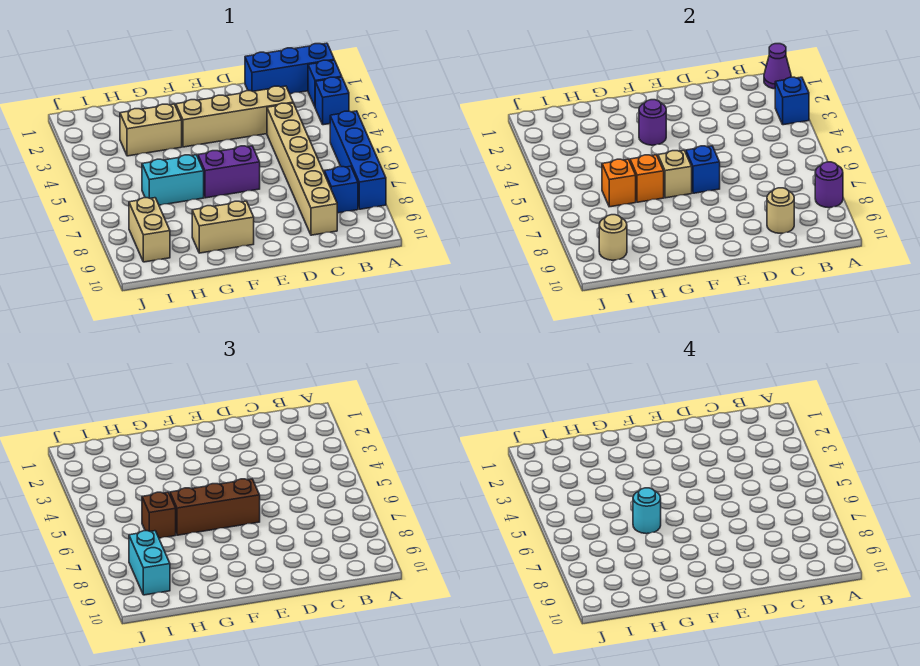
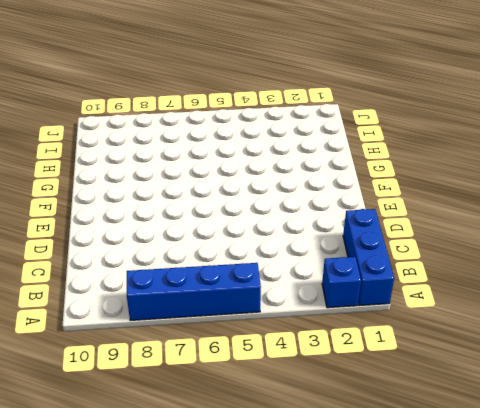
none -> blue 1x1 brick [315,77,349,125]
none -> blue 1x1 brick [324,166,358,213]
none -> tan 1x4 brick [176,86,293,147]

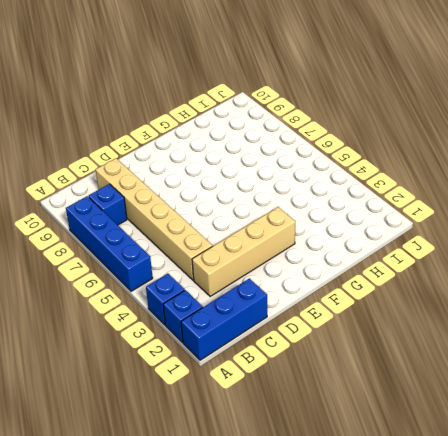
none -> purple 1x2 brick [198,146,260,198]
none -> tan 1x2 brick [192,201,254,253]
none -> tan 1x2 brick [120,104,182,156]

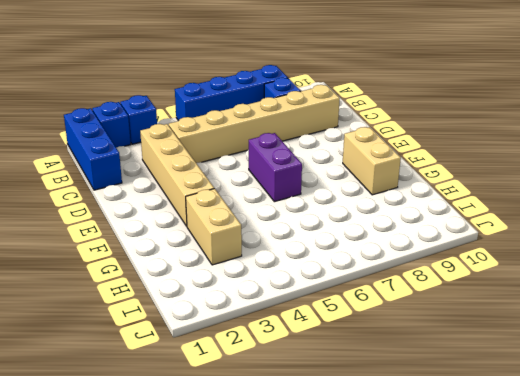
none -> cyan 1x2 brick [142,155,204,205]
none -> tan 1x2 brick [129,198,170,262]
none -> purple 1x1 cone [764,44,791,89]

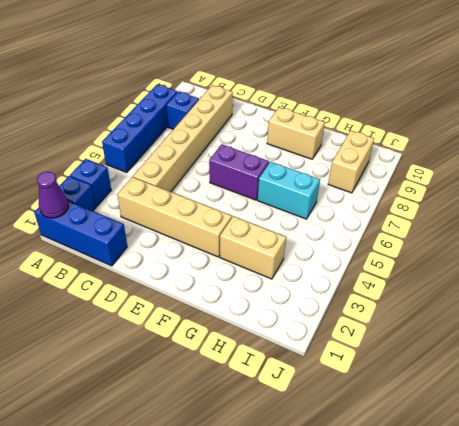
none -> blue 1x1 brick [775,77,809,125]
none -> purple 1x1 round brick [815,162,843,208]
none -> tan 1x1 round brick [767,188,794,233]

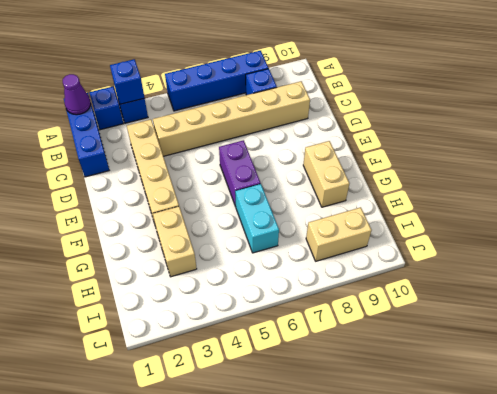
none -> purple 1x1 round brick [815,162,843,208]
none -> tan 1x1 round brick [767,188,794,233]
none -> blue 1x1 brick [686,146,720,193]

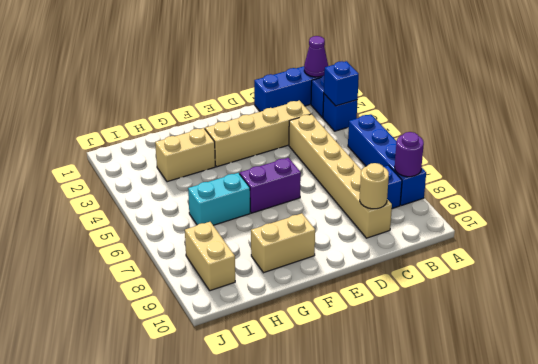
none -> blue 1x1 brick [686,146,720,193]
none -> purple 1x1 round brick [639,100,666,145]
none -> tan 1x1 brick [658,150,692,198]

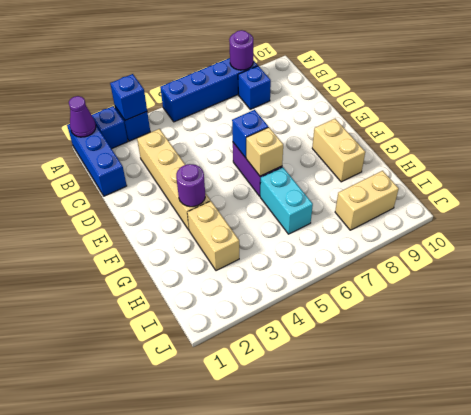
none -> tan 1x6 brick [267,103,337,235]
none -> tan 1x1 round brick [767,188,794,233]
none -> orange 1x1 brick [630,155,664,202]

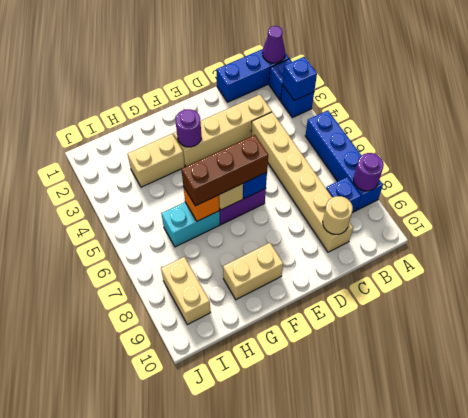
none -> orange 1x1 brick [602,159,636,207]
none -> tan 1x1 round brick [599,215,627,260]
none -> brown 1x1 brick [142,492,176,538]

